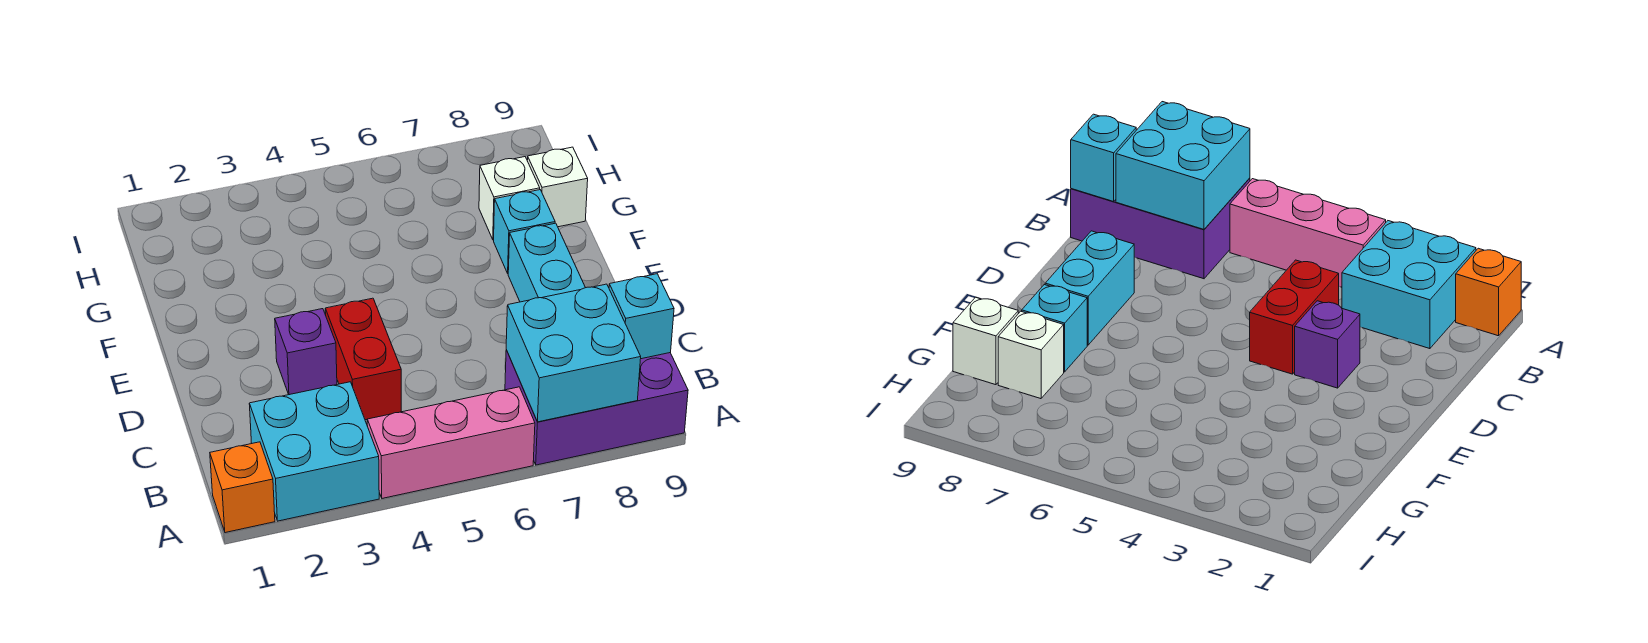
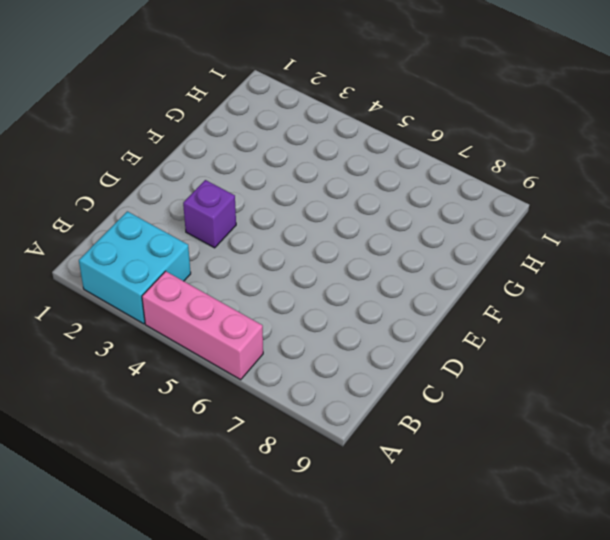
none -> orange 1x1 brick [210,442,275,533]
none -> purple 2x3 brick [505,350,688,465]
none -> red 1x2 brick [325,298,401,420]

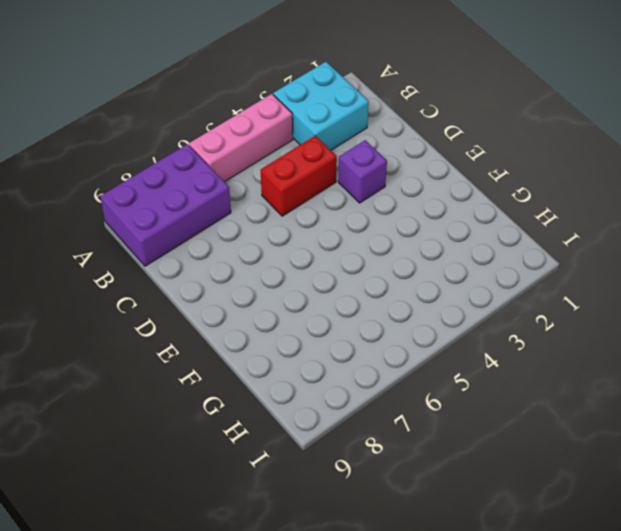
red 1x2 brick [261,136,337,216] -> red 1x2 brick turned to [325,298,401,420]
none -> orange 1x1 brick [210,442,275,533]
none -> cyan 1x2 brick [508,223,585,302]
none -> cyan 1x1 brick [494,190,555,273]

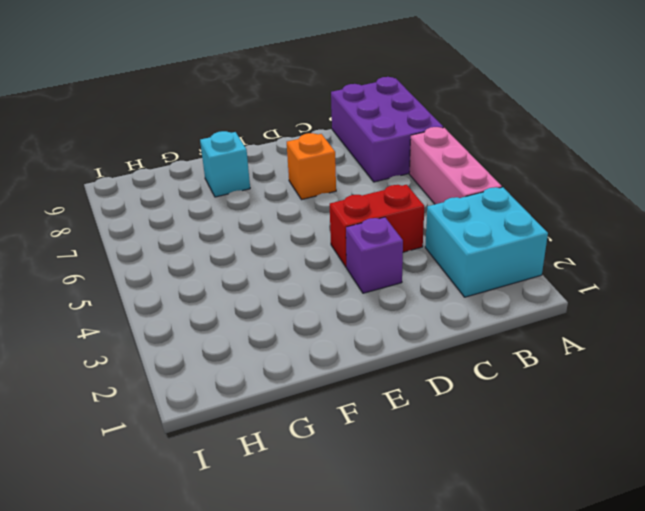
orange 1x1 brick [287,133,336,200] -> orange 1x1 brick moved to [210,442,275,533]
none -> cyan 1x2 brick [508,223,585,302]
none -> white 1x1 brick [479,157,540,240]
none -> white 1x1 brick [527,147,588,227]

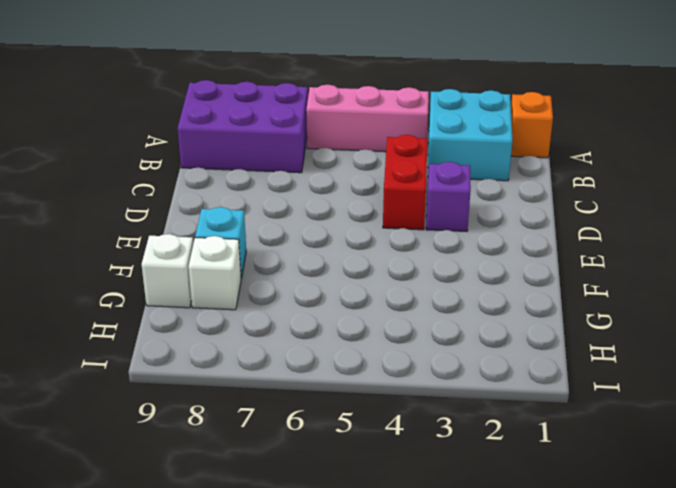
none -> cyan 1x2 brick [508,223,585,302]
none -> cyan 2x2 brick [506,284,641,422]
none -> cyan 1x1 brick [609,274,674,359]

